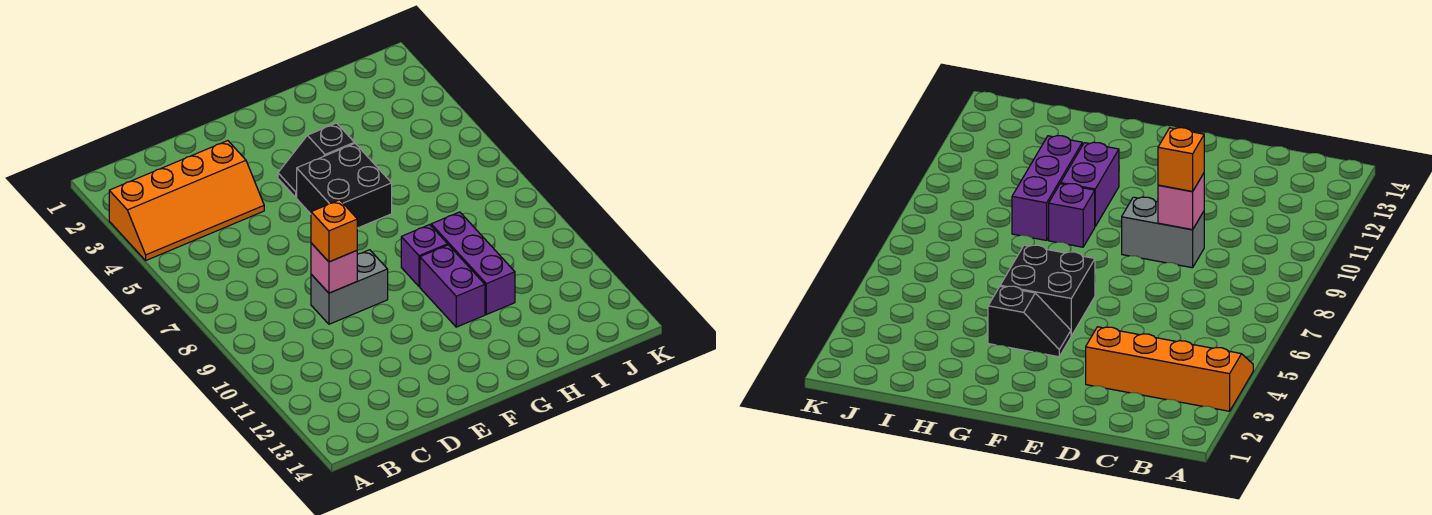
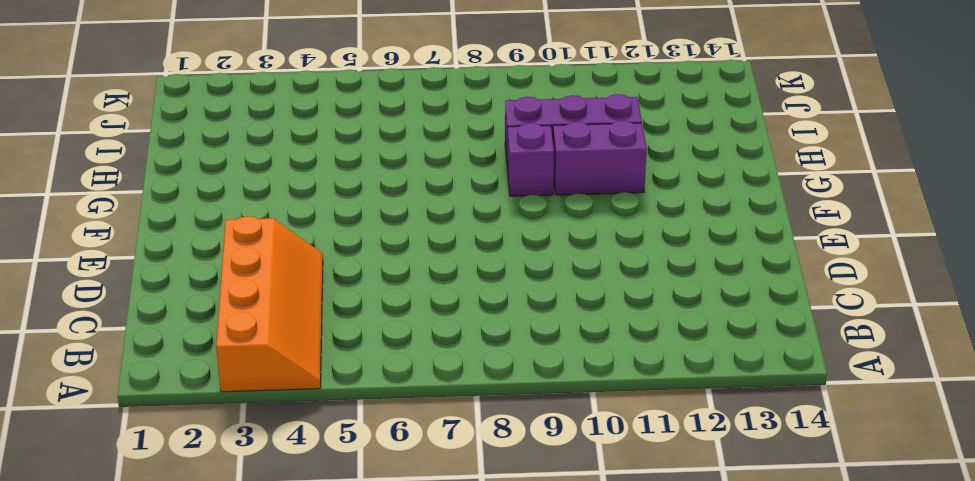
none -> grey 1x2 brick [311,250,388,324]
none -> black 1x2 slope [278,123,354,198]

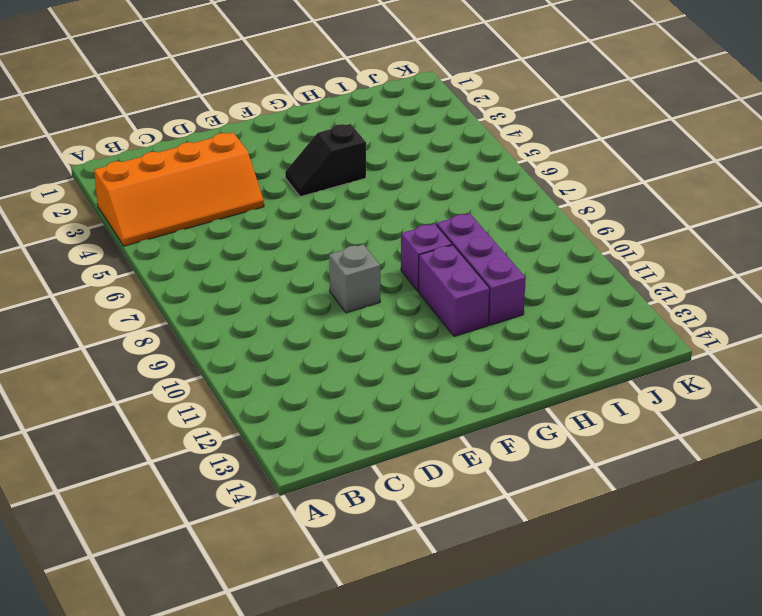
grey 1x1 brick [329,244,380,313] -> grey 1x2 brick [311,250,388,324]
none -> black 2x2 brick [297,143,392,228]
none -> pink 1x1 brick [311,243,357,293]

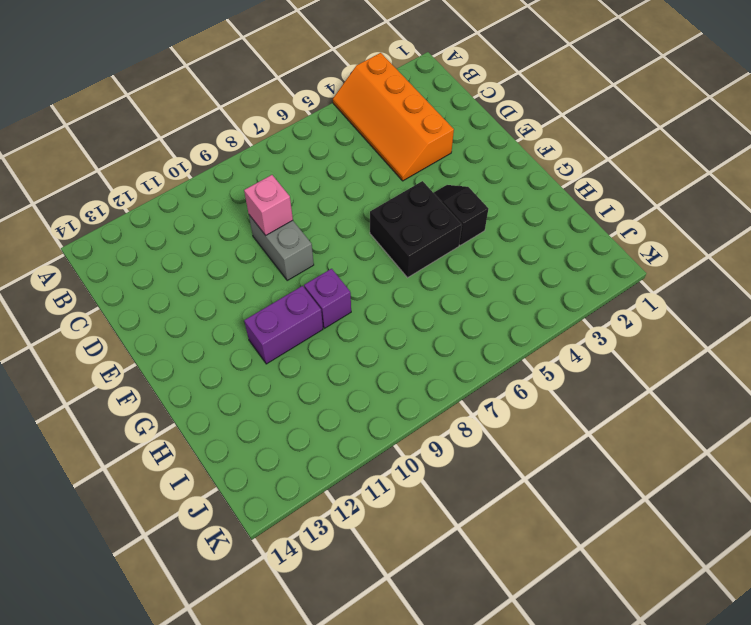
none -> purple 1x3 brick [431,212,515,315]
none -> orange 1x1 brick [311,200,357,262]

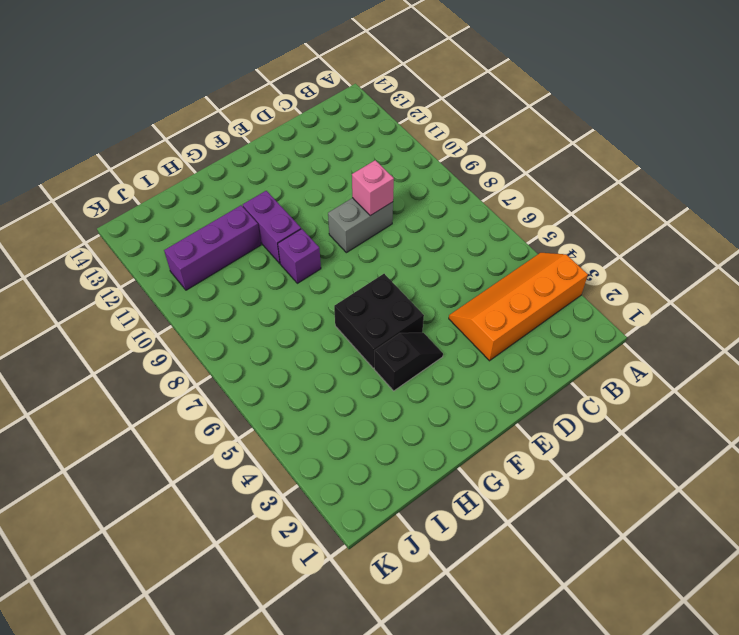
purple 1x3 brick [164,205,261,290] -> purple 1x3 brick turned to [431,212,515,315]
none -> orange 1x1 brick [311,200,357,262]

